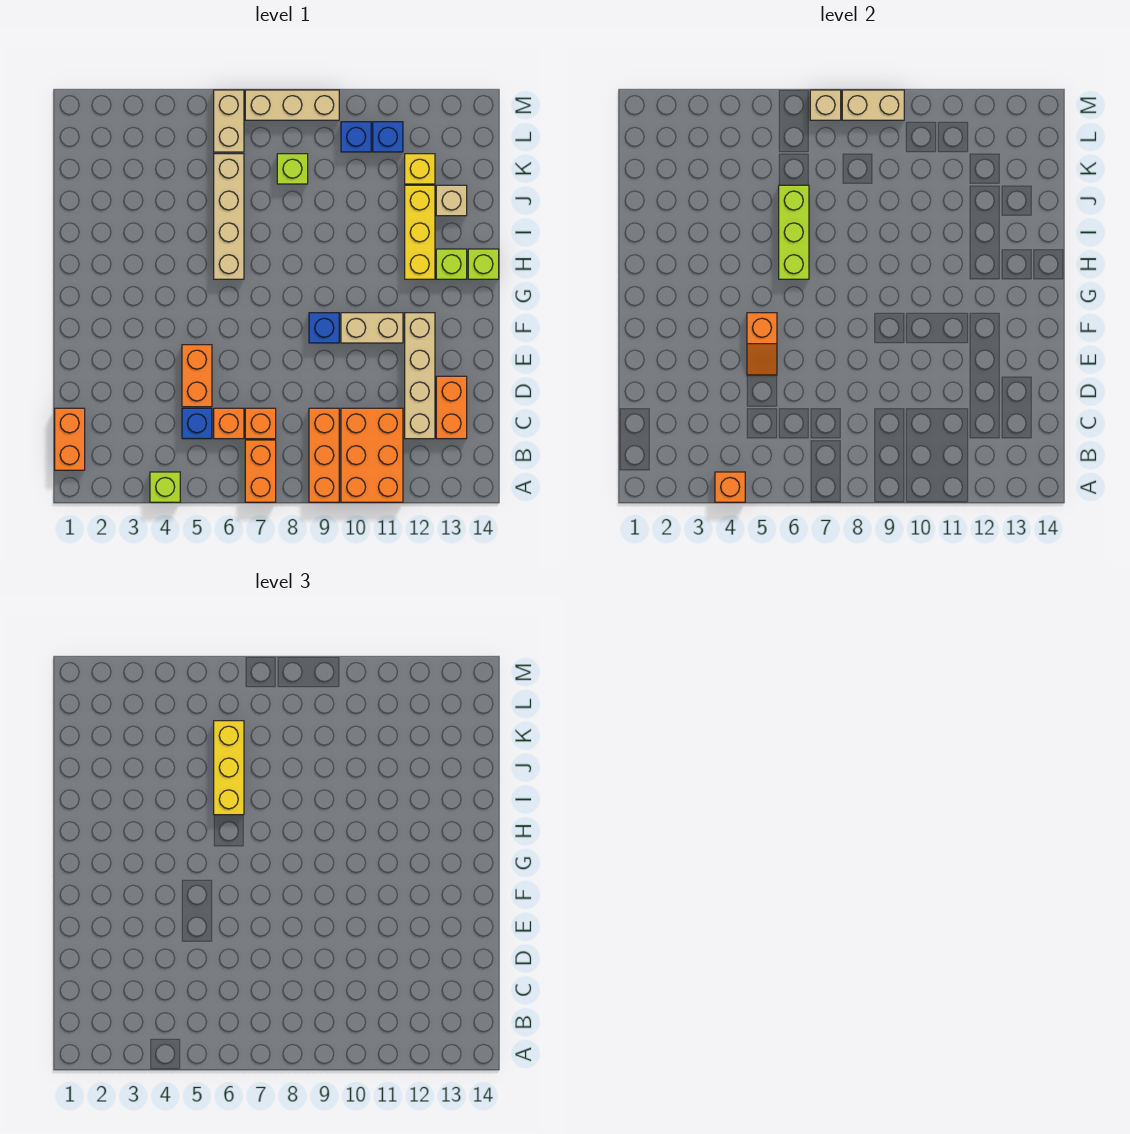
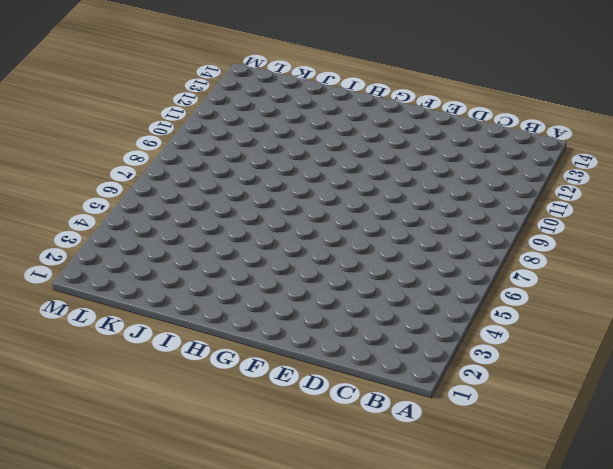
none -> lime 1x1 brick [150,472,180,502]
none -> orange 1x2 brick [245,440,276,502]
none -> orange 1x3 brick [309,408,339,502]
none -> orange 2x3 brick [341,408,403,502]

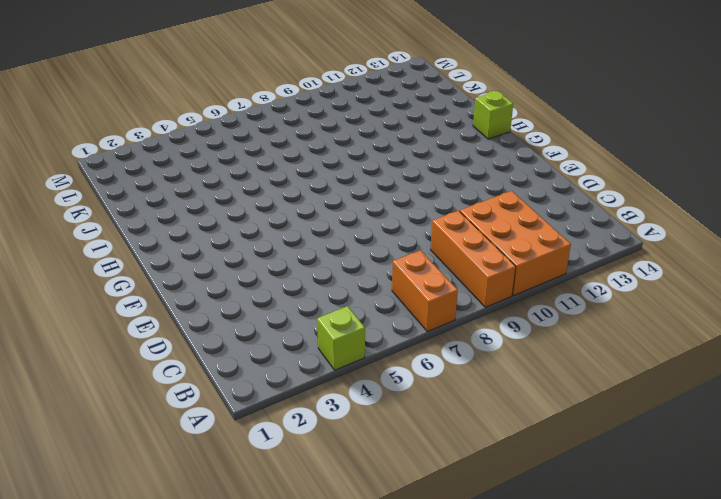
none -> orange 1x2 brick [55,408,85,470]
none -> blue 1x1 brick [182,408,212,439]
none -> orange 1x1 brick [214,408,244,439]
none -> orange 1x1 brick [245,408,276,439]

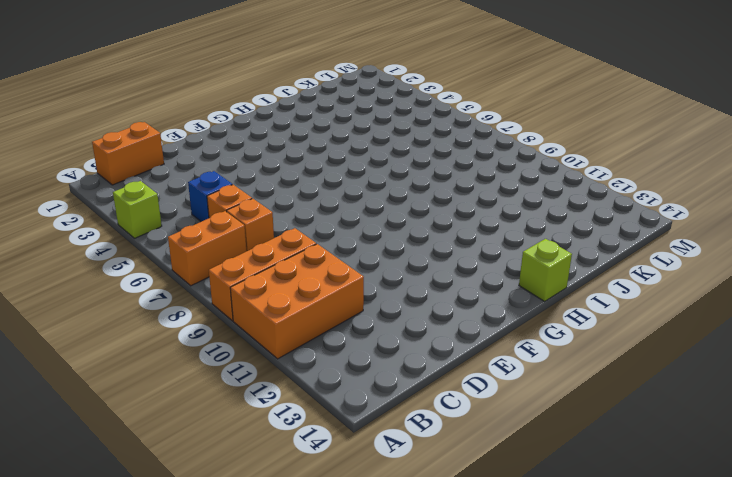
none -> tan 1x4 brick [405,313,435,439]
none -> orange 1x2 brick [436,376,467,439]
none -> orange 1x2 brick [182,345,212,407]
none -> blue 1x1 brick [309,313,339,343]

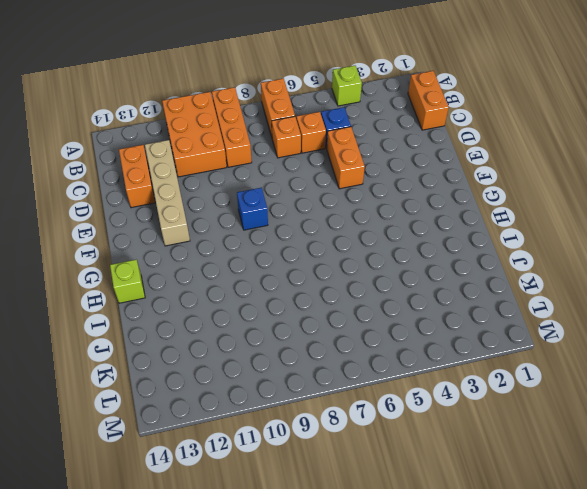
none -> tan 1x2 brick [341,313,403,343]
none -> tan 1x4 brick [214,154,244,279]
none -> yellow 1x3 brick [405,185,435,279]
none -> lime 1x1 brick [436,249,467,279]

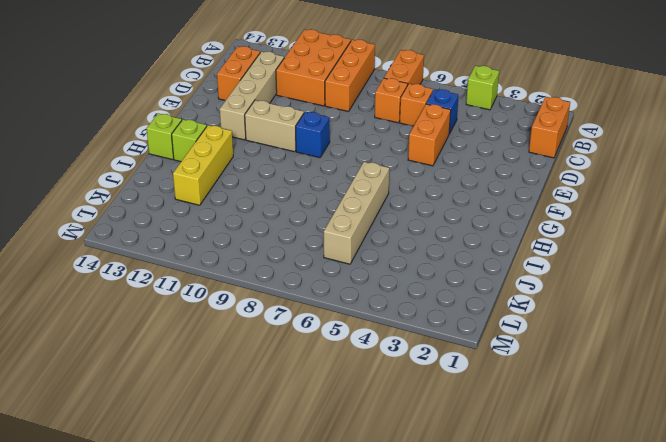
none -> tan 1x1 brick [436,185,467,216]
none -> lime 1x1 brick [277,154,308,184]
none -> yellow 1x1 brick [405,154,435,184]
none -> tan 1x2 brick [214,90,244,152]

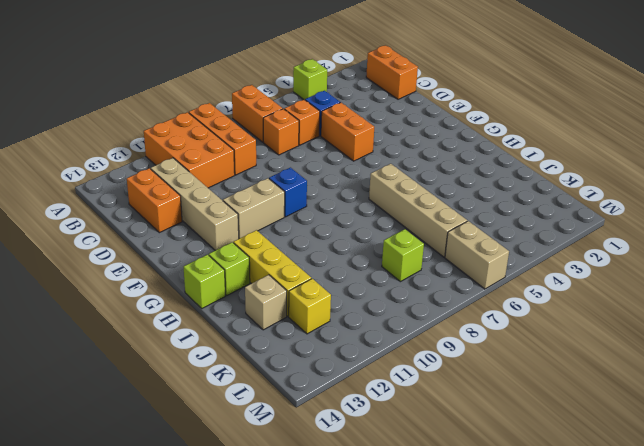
none -> blue 1x1 brick [341,122,371,152]
none -> blue 1x1 brick [373,122,403,152]
none -> tan 1x3 brick [245,90,339,120]
none -> orange 1x1 brick [715,472,745,502]

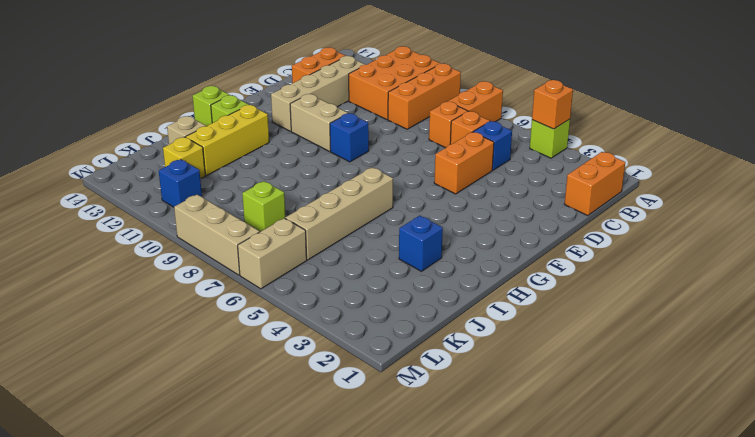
blue 1x1 brick [399,215,443,271] -> blue 1x1 brick moved to [341,122,371,152]
none -> orange 1x2 slope [747,313,777,375]
none -> lime 1x3 brick [779,185,809,279]
none -> tan 1x1 brick [810,90,841,120]
none -> tan 1x2 brick [842,90,904,120]

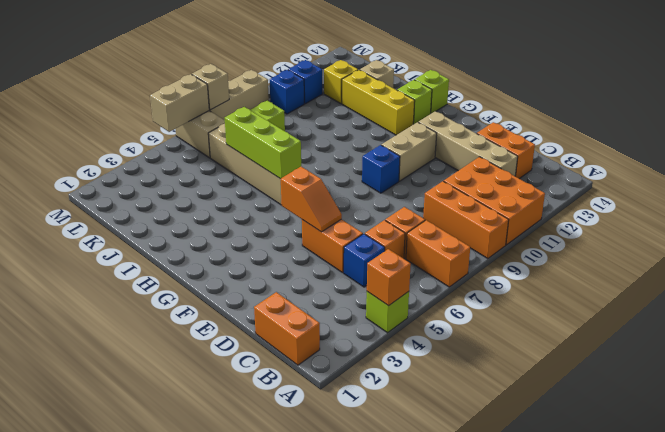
tan 1x2 brick [150,74,209,132] -> tan 1x2 brick moved to [842,90,904,120]
none -> yellow 1x3 brick [214,721,244,815]

